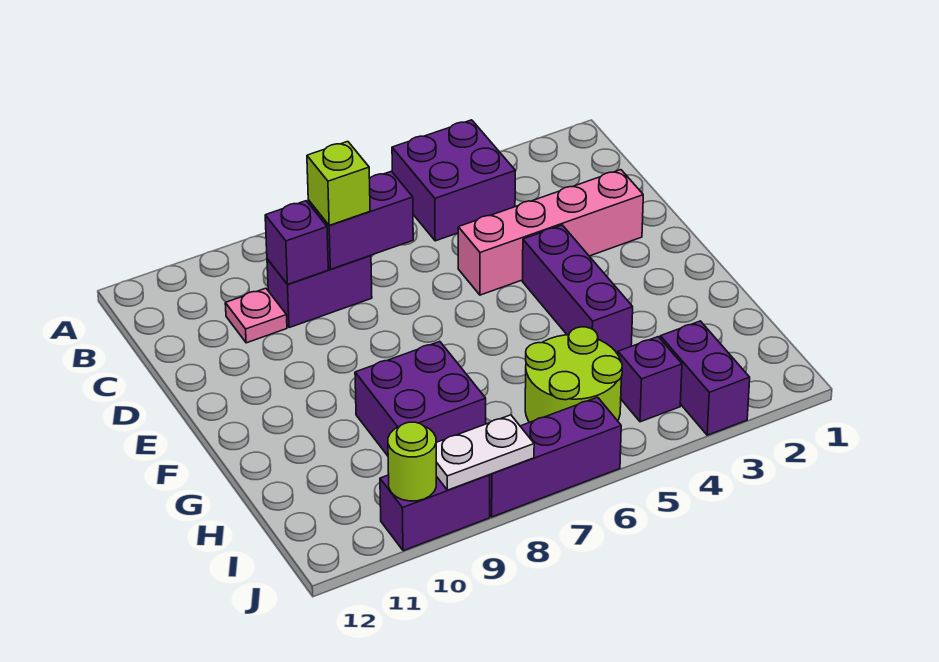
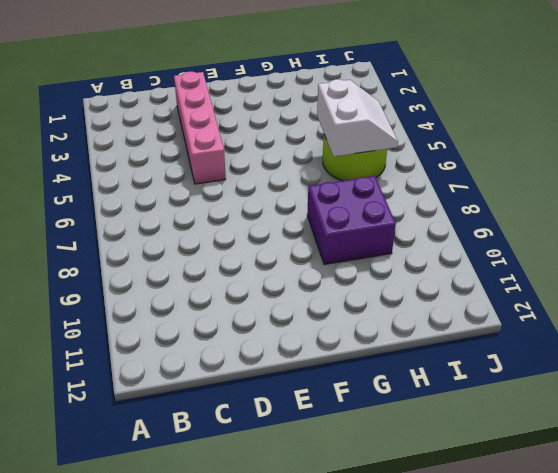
white 2x2 slope [317,79,398,157] -> none
none -> purple 2x2 brick [392,120,515,241]
none -> purple 1x2 brick [267,255,372,328]
none -> pink 1x1 plate [225,288,287,343]

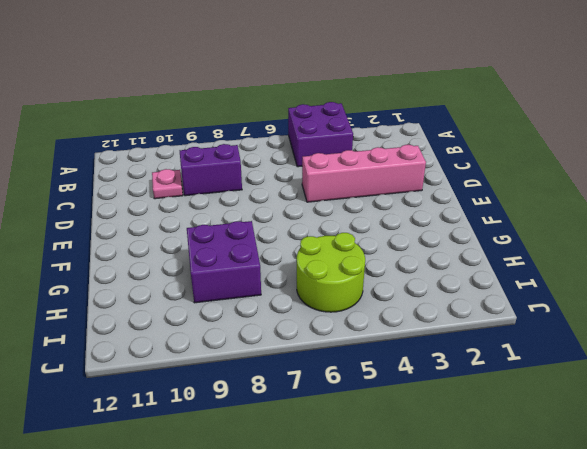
none -> purple 1x3 brick [522,225,633,354]
none -> purple 1x2 brick [660,321,750,435]
none -> purple 1x1 brick [618,337,682,422]

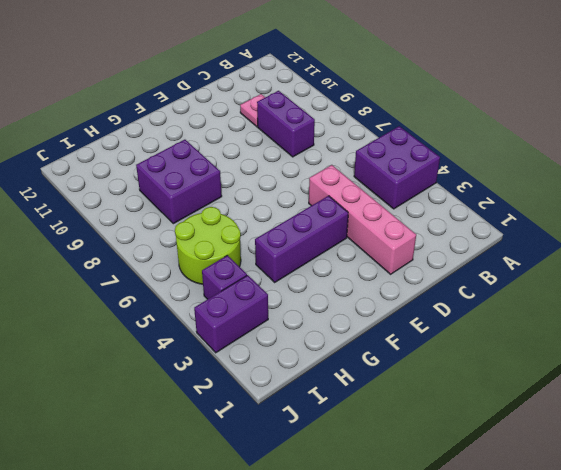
none -> purple 1x3 brick [490,397,621,517]
none -> purple 1x2 brick [380,475,490,551]
none -> purple 1x2 brick [308,171,413,269]

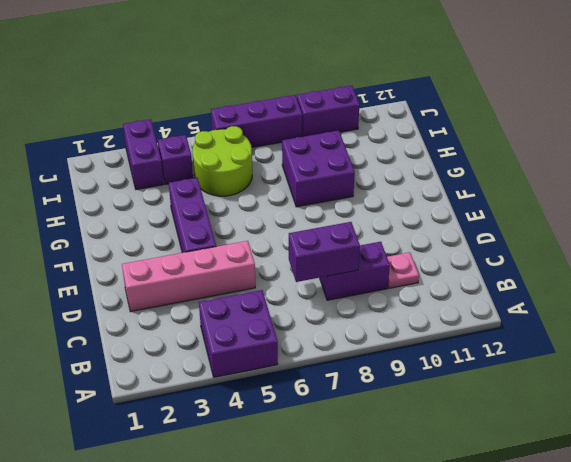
none -> purple 1x1 brick [265,201,328,284]
none -> white 1x2 plate [436,415,534,490]
none -> lime 1x1 round brick [388,422,436,501]

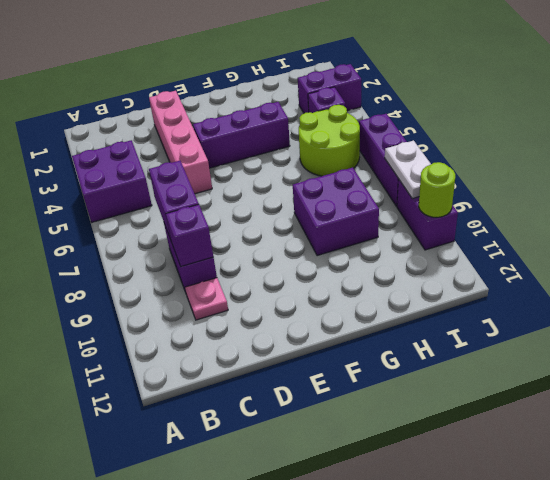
none -> lime 1x1 brick [307,141,370,225]

